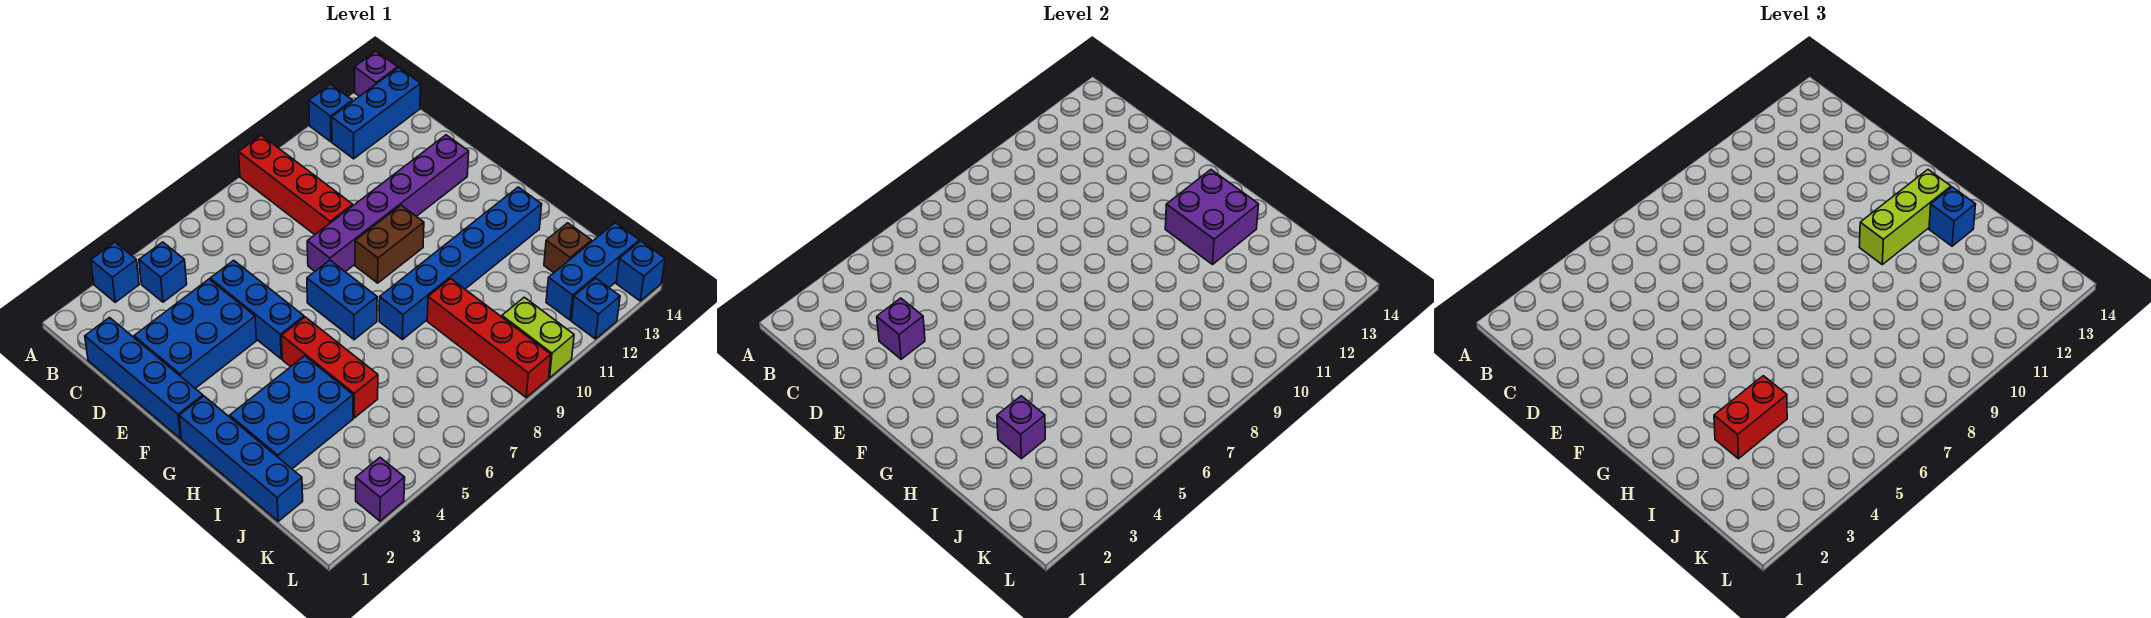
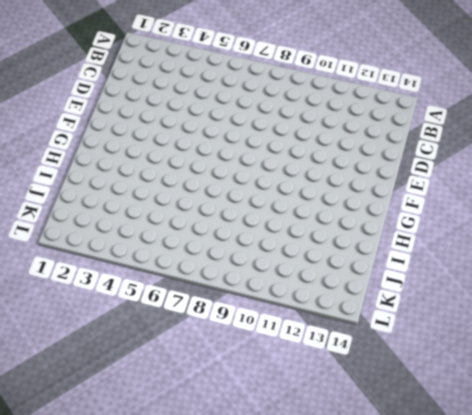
none -> blue 1x1 brick [91,242,139,302]
none -> red 1x4 brick [239,135,353,235]
none -> blue 1x1 brick [309,84,352,142]

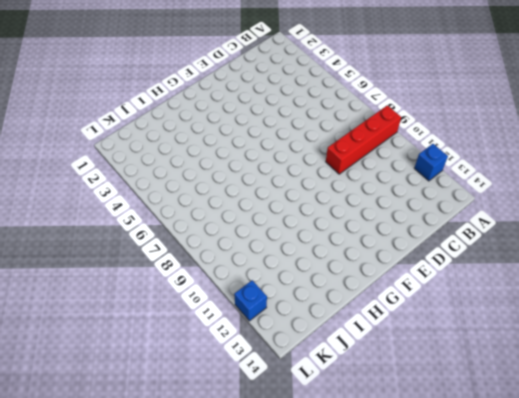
none -> blue 1x1 brick [91,242,139,302]
none -> purple 1x1 brick [355,52,398,96]
none -> blue 1x1 brick [139,242,187,302]

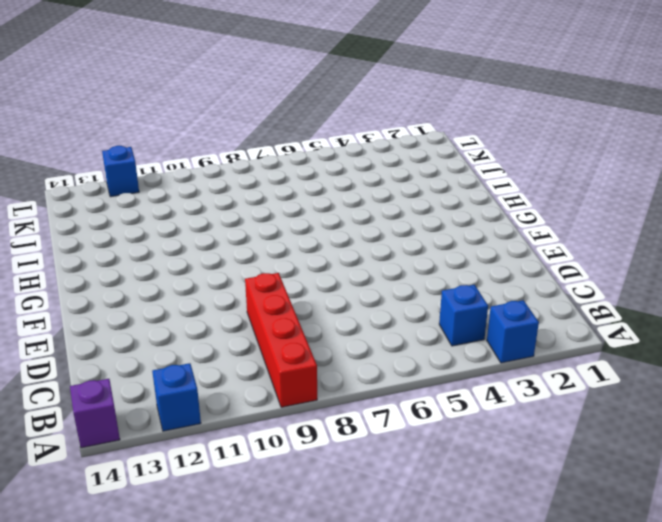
none -> blue 1x3 brick [332,68,421,159]
none -> blue 1x4 brick [85,318,203,438]
none -> blue 2x3 brick [134,279,256,389]

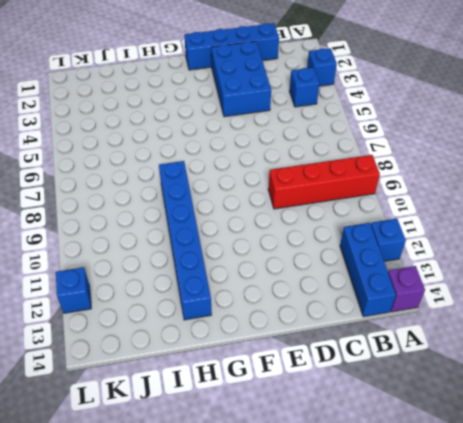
none -> blue 1x3 brick [210,260,304,359]
none -> purple 1x6 brick [307,135,469,272]
none -> blue 1x2 brick [307,260,377,340]

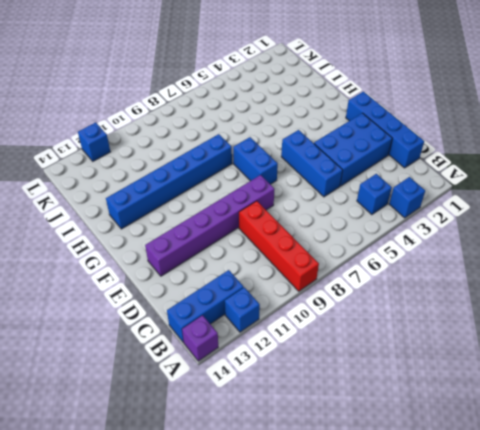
none -> brown 1x2 brick [355,205,424,283]
none -> blue 1x4 brick [179,396,303,521]
none -> red 1x3 brick [282,317,378,418]

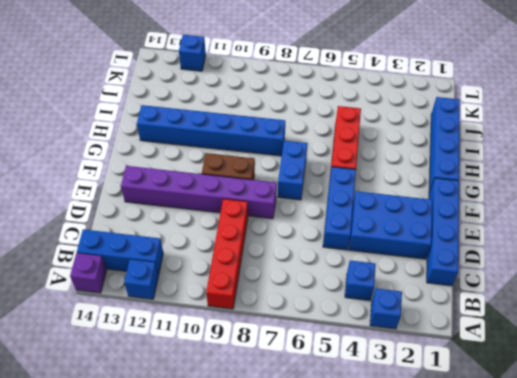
none -> blue 2x3 brick [230,356,353,469]
none -> red 1x4 brick [427,279,551,397]
none -> brown 1x1 brick [544,223,592,273]

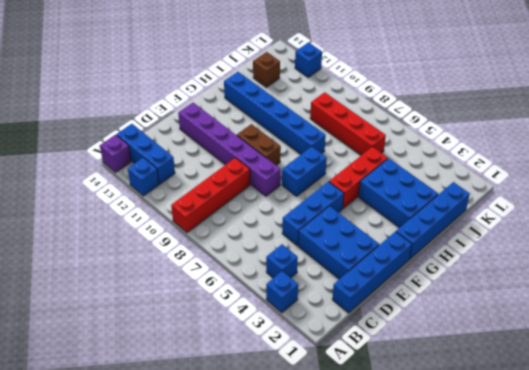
red 1x4 brick [310,92,386,155] -> red 1x4 brick turned to [427,279,551,397]
none -> lime 1x2 brick [502,297,574,378]
none -> blue 1x3 brick [546,223,639,320]
none -> purple 1x1 brick [356,458,405,521]

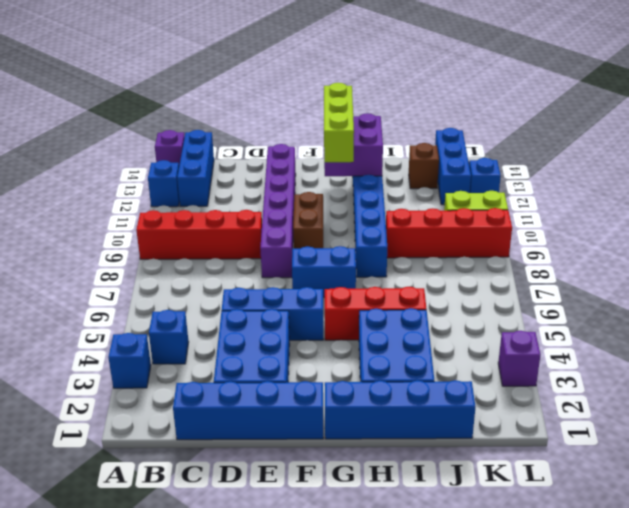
none -> blue 1x1 brick [616,241,665,301]
none -> purple 1x1 brick [877,298,925,359]
none -> purple 1x1 brick [997,396,1045,459]

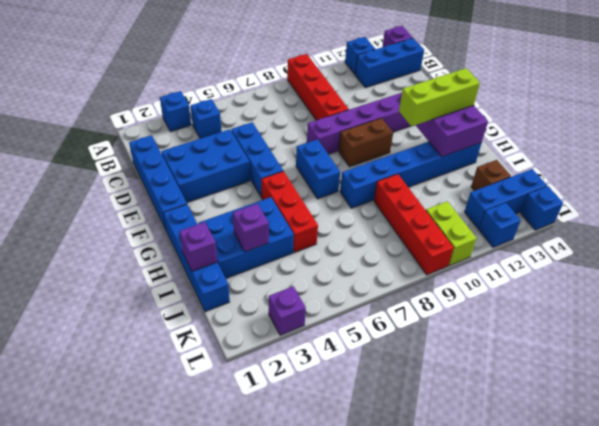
purple 1x1 brick [179,222,217,271] -> purple 1x1 brick moved to [877,298,925,359]
none -> blue 1x1 brick [1929,187,1976,246]
none -> red 1x2 brick [1714,376,1787,459]

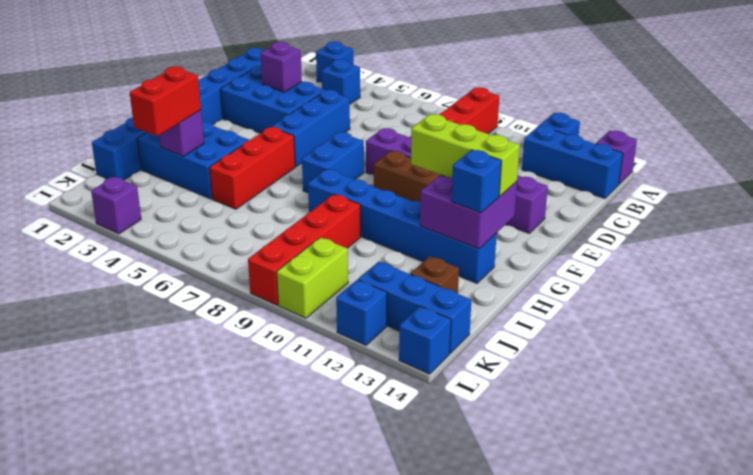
red 1x2 brick [130,66,201,136] -> red 1x2 brick turned to [1714,376,1787,459]

